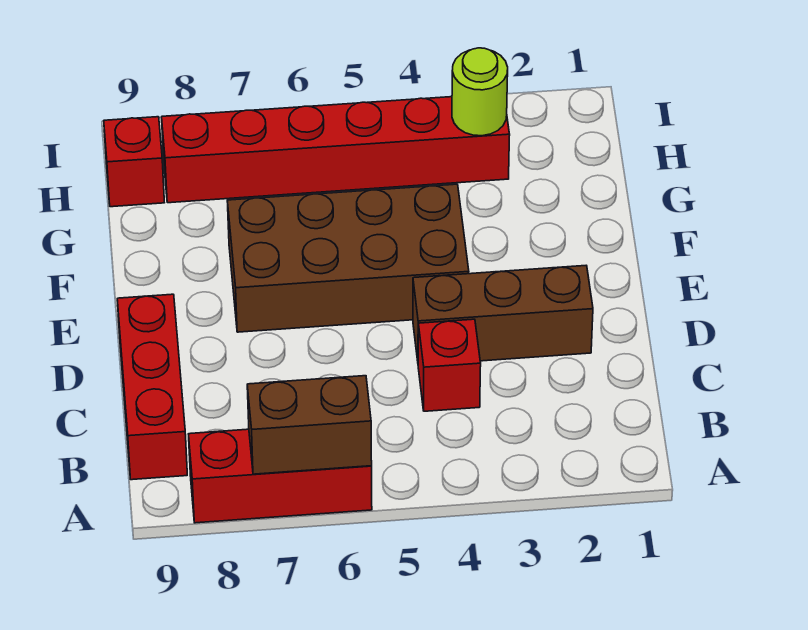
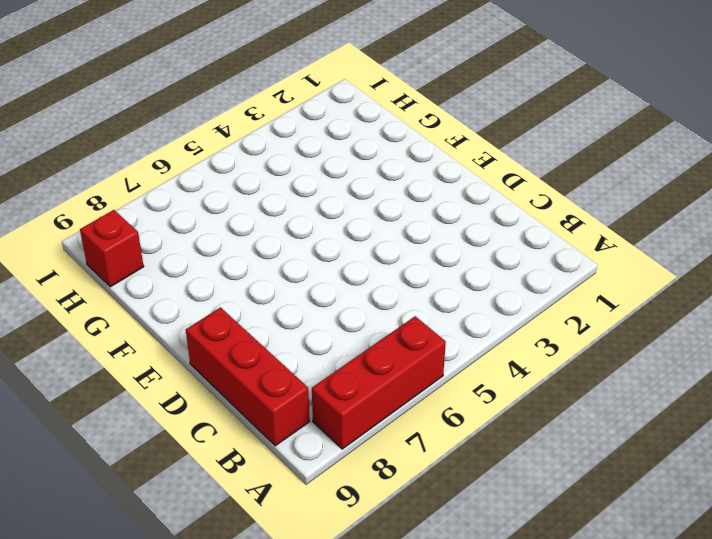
none -> red 1x1 brick [418,319,481,411]
none -> brown 1x3 brick [413,266,593,361]

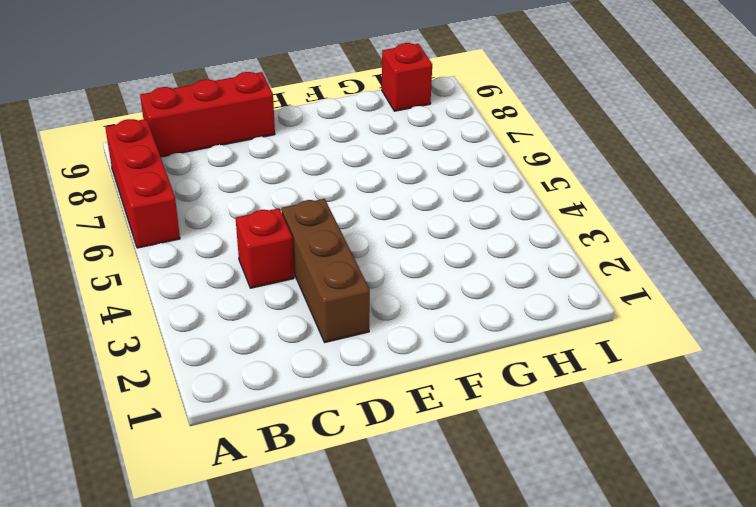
none -> brown 2x4 brick [227,184,469,332]
none -> red 1x6 brick [162,97,510,203]

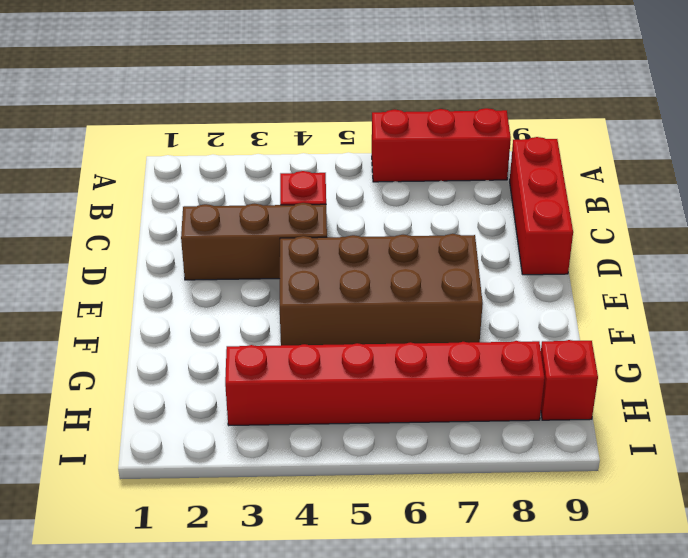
none -> brown 1x2 brick [247,376,372,474]
none -> lime 1x1 round brick [452,48,508,136]

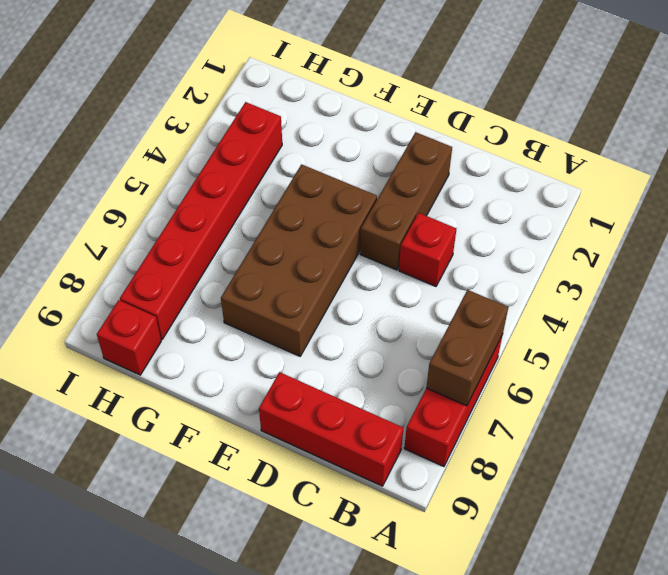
none -> lime 1x1 round brick [452,48,508,136]

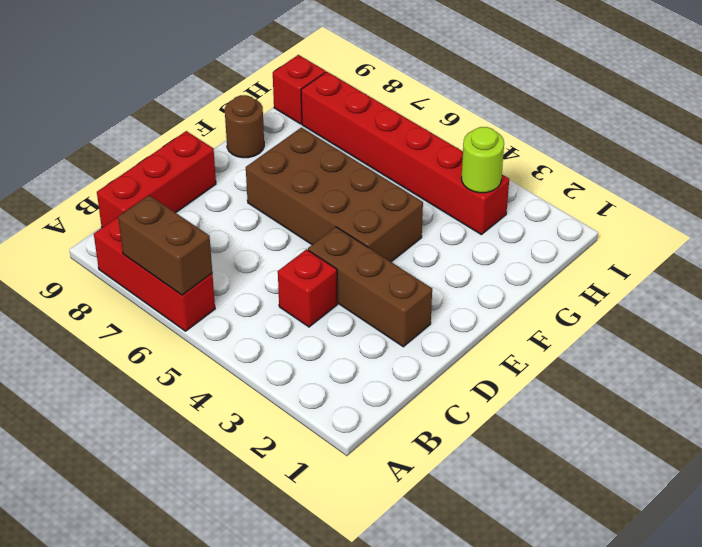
brown 1x1 round brick [225,95,264,158] -> none

